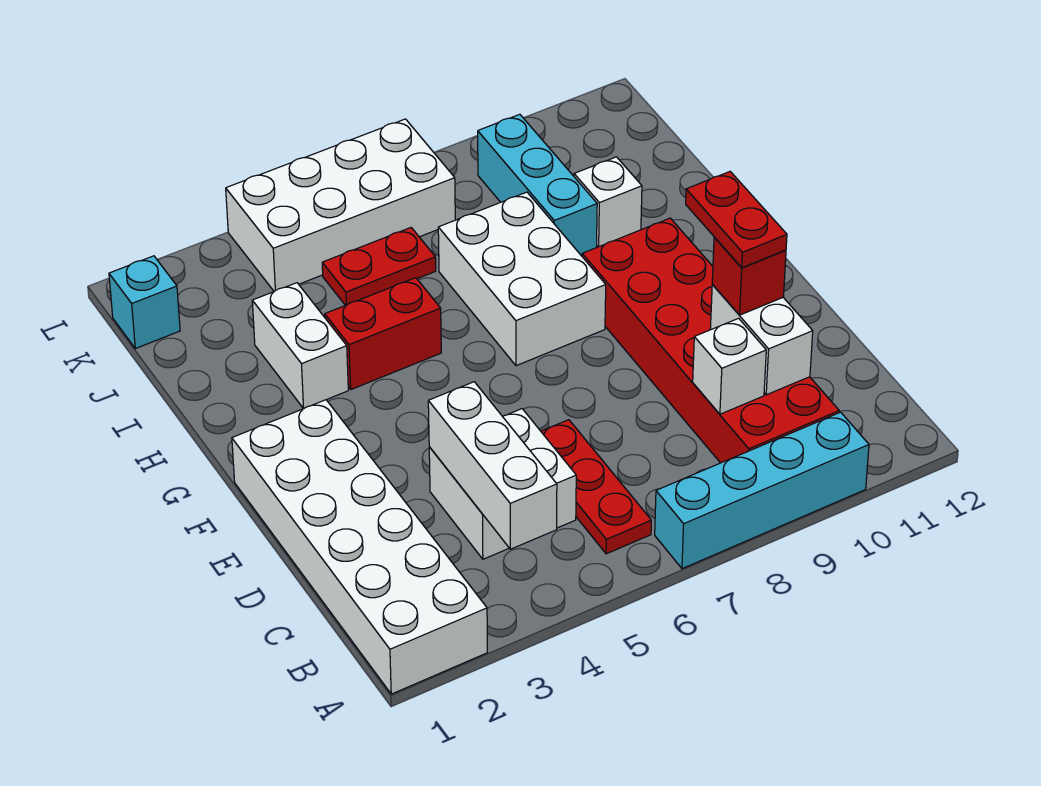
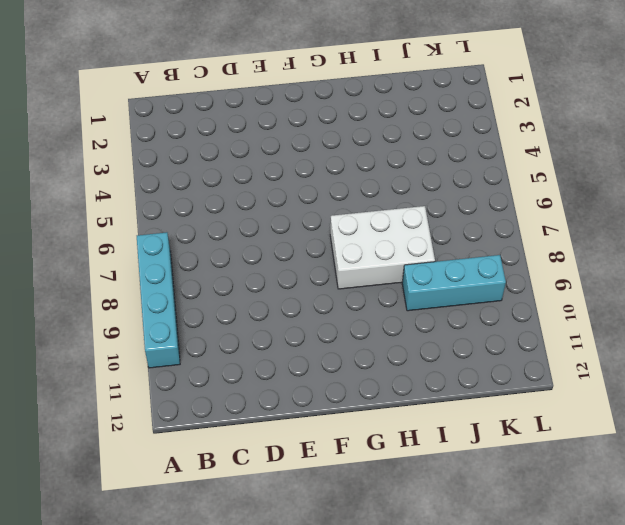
none -> white 2x6 brick [232,400,487,694]
none -> red 1x3 plate [541,420,651,554]
none -> red 2x6 brick [582,218,839,463]

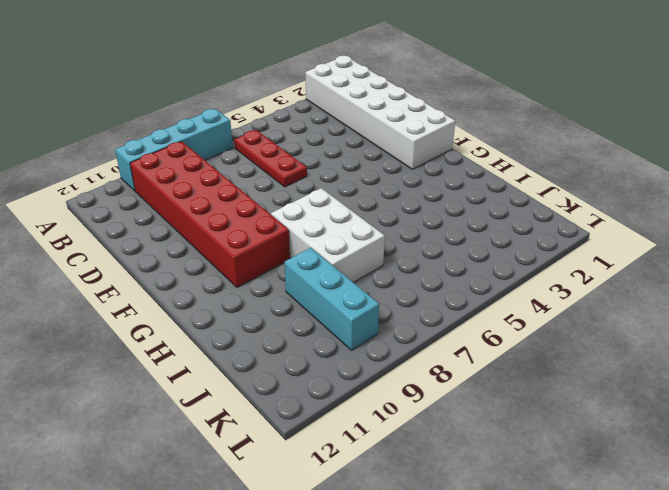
none -> white 2x2 brick [429,409,576,559]
none -> white 1x2 brick [252,283,348,409]
none -> red 1x2 brick [325,278,441,389]

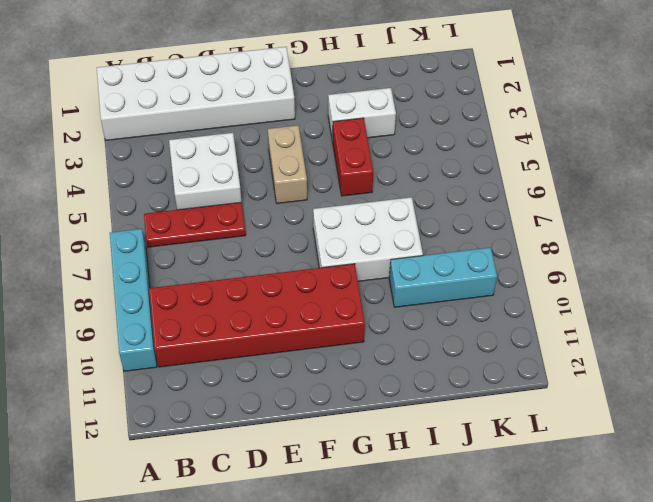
tan 1x2 brick [268,125,307,203] -> none
none -> white 1x1 brick [574,157,642,247]
none -> red 1x2 plate [322,228,436,305]
none -> cyan 1x1 brick [109,256,180,349]

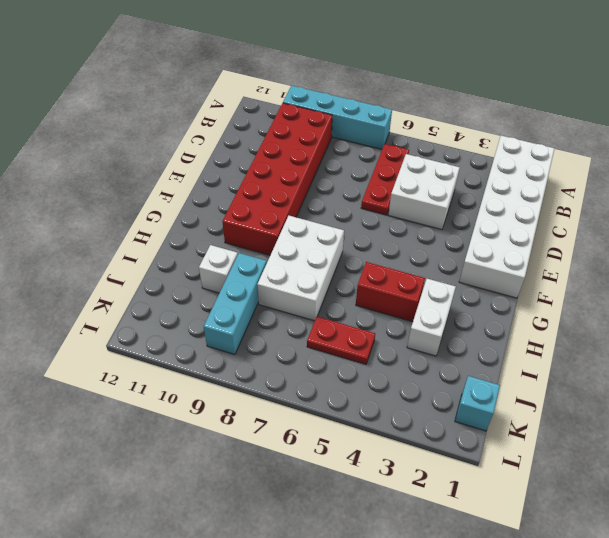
none -> white 2x4 brick [226,119,455,291]
none -> white 1x3 brick [428,382,557,549]
none -> white 1x1 brick [693,318,766,414]

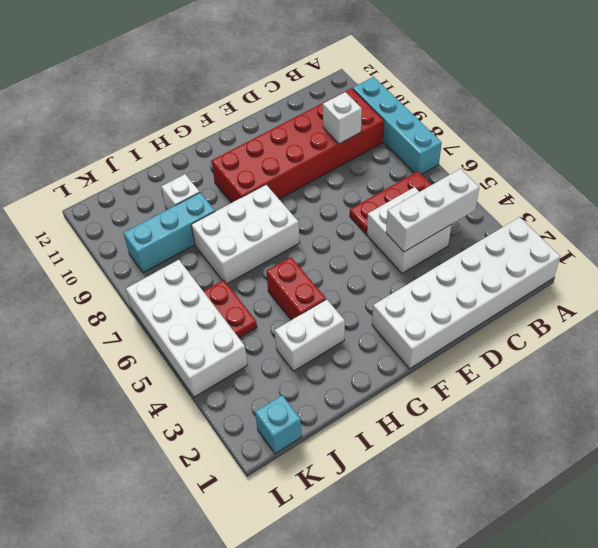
none -> white 1x2 brick [710,284,813,395]
none -> red 1x1 brick [712,237,786,315]
none -> red 1x2 plate [686,172,787,268]

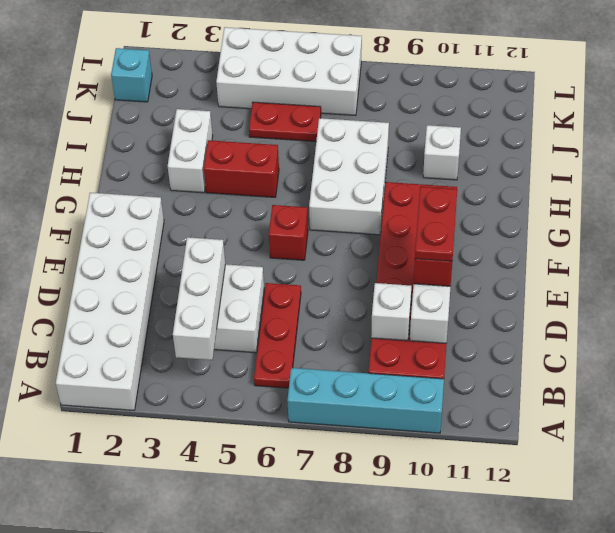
red 1x1 brick [269,205,308,260] -> none
none -> cyan 1x3 brick [478,114,597,255]

